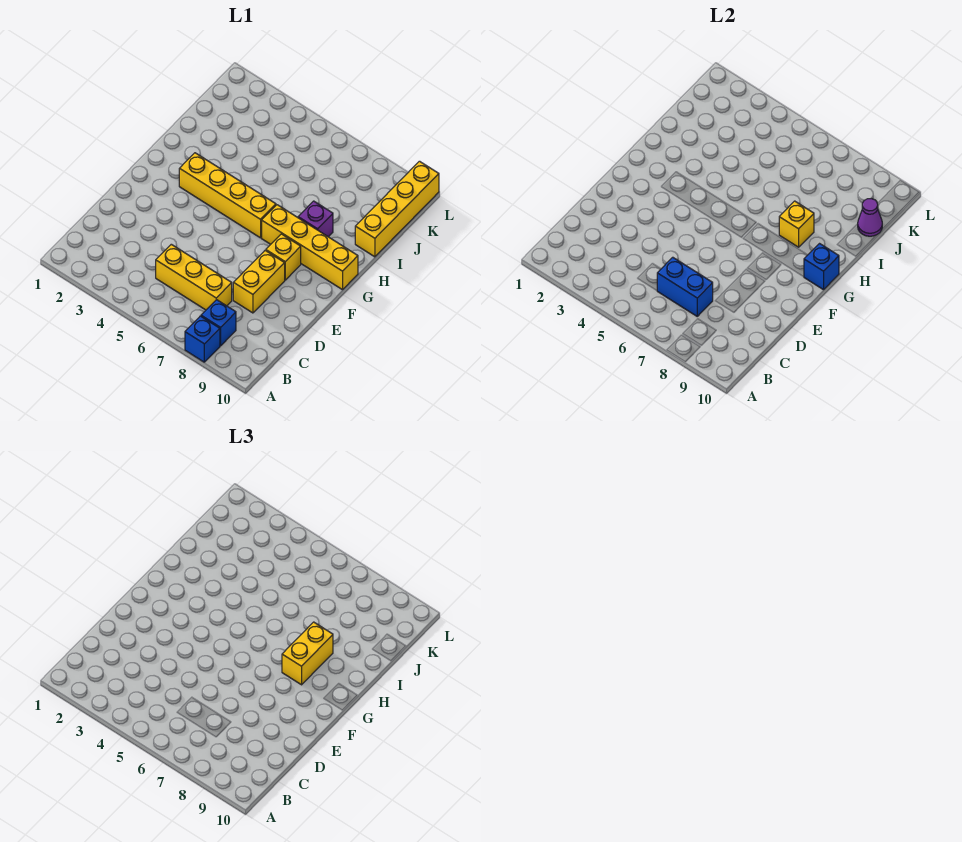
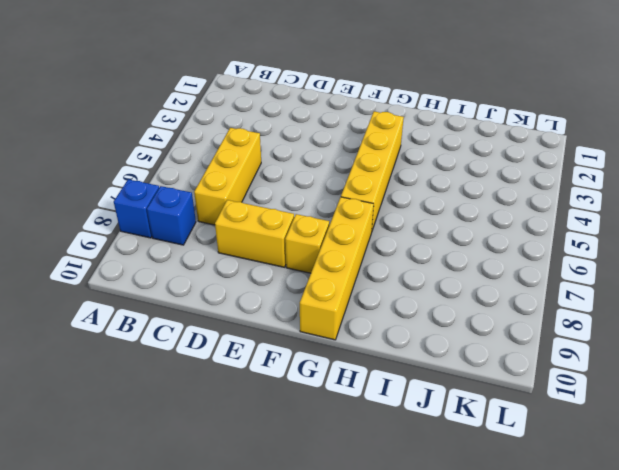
none -> purple 1x1 brick [298,201,333,237]
none -> yellow 1x4 brick [355,161,439,257]
none -> blue 1x2 brick [657,257,713,316]

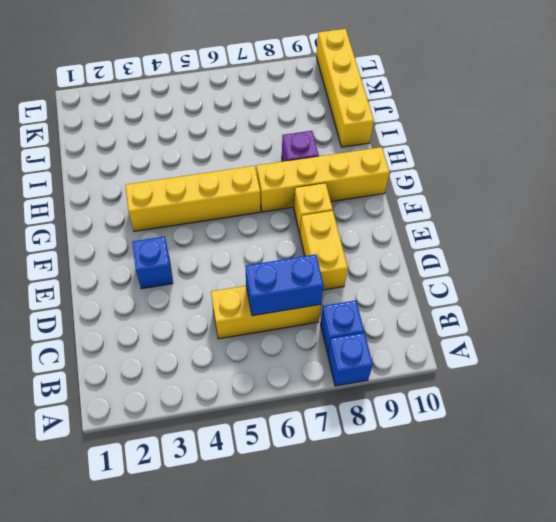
blue 1x1 brick [132,236,173,289] -> blue 1x1 brick moved to [804,244,839,290]
none -> yellow 1x1 brick [779,201,814,247]
none -> purple 1x1 cone [858,198,882,236]
none -> yellow 1x2 brick [282,622,333,685]

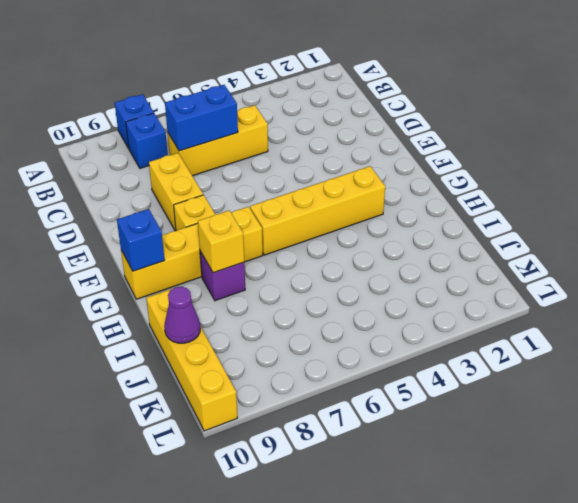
none -> yellow 1x2 brick [282,622,333,685]

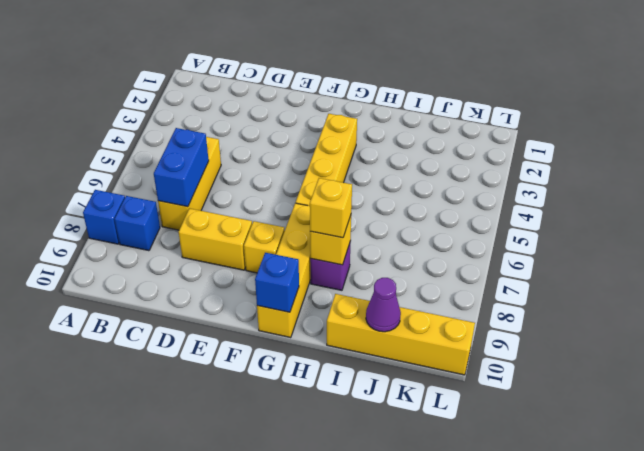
yellow 1x1 brick [310,178,352,238] -> yellow 1x2 brick [282,622,333,685]

